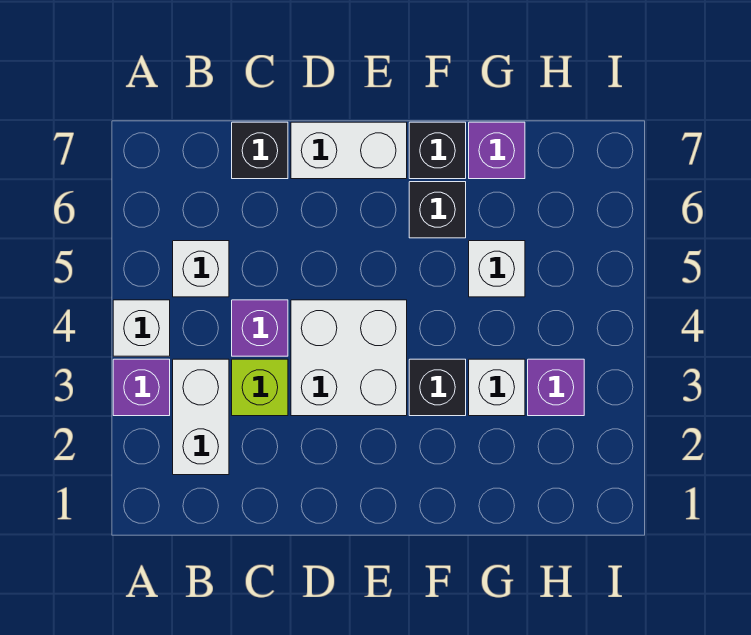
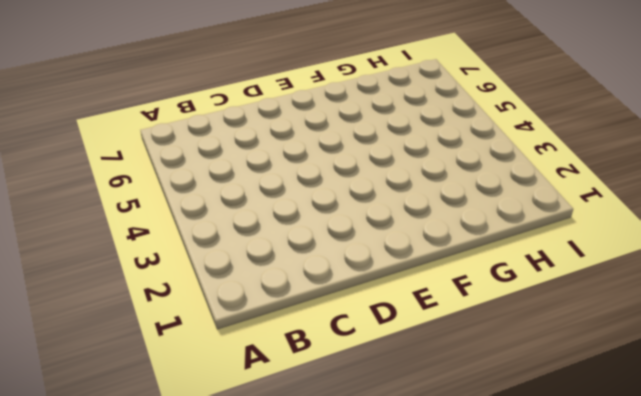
none -> purple 1x1 brick [113,359,170,416]
none -> white 1x1 brick [113,300,170,356]
none -> white 1x2 brick [173,359,229,475]

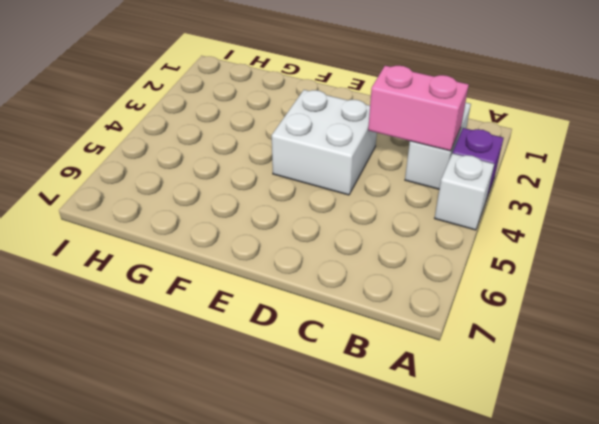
pink 1x2 brick [368,66,469,151] -> none
none -> white 1x1 brick [173,241,229,297]
none -> lime 1x1 brick [232,359,288,416]
none -> purple 1x1 brick [232,300,288,356]

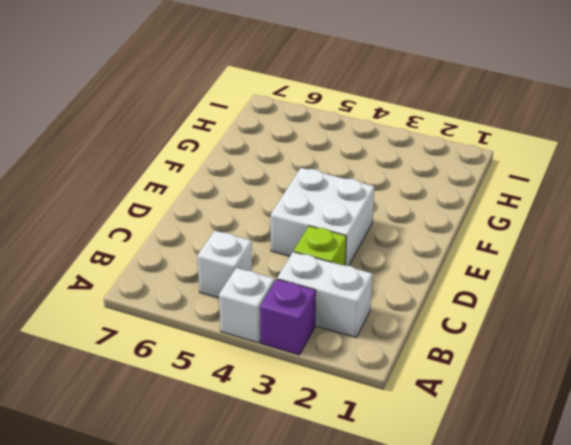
none -> purple 1x1 brick [232,300,288,356]
none -> black 1x1 brick [232,122,288,179]
none -> white 1x2 brick [291,122,407,179]

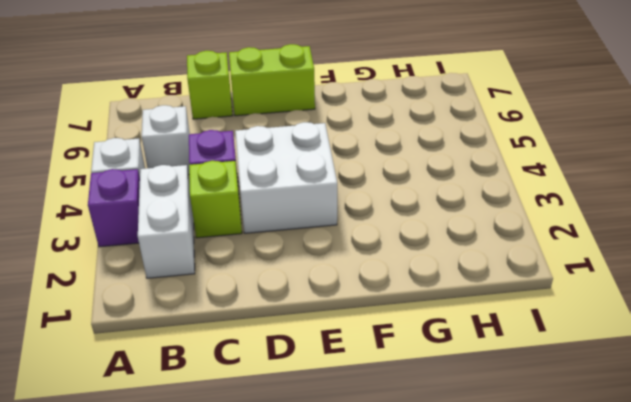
lime 1x1 brick [187,51,233,119] -> black 1x1 brick [232,122,288,179]
lime 1x2 brick [229,44,315,116] -> white 1x2 brick [291,122,407,179]
none -> black 1x1 brick [409,359,466,416]
none -> black 1x1 brick [409,182,466,238]
none -> black 1x1 brick [409,122,466,179]

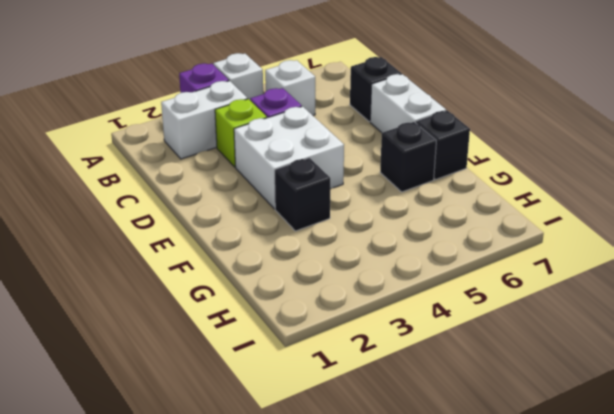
none -> white 1x1 brick [469,359,525,416]
none -> white 1x1 brick [469,241,525,297]
none -> purple 1x1 brick [469,122,525,179]

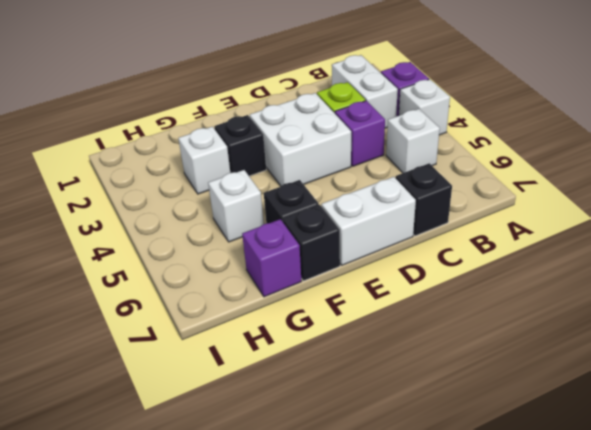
none -> purple 1x1 brick [528,359,584,416]

